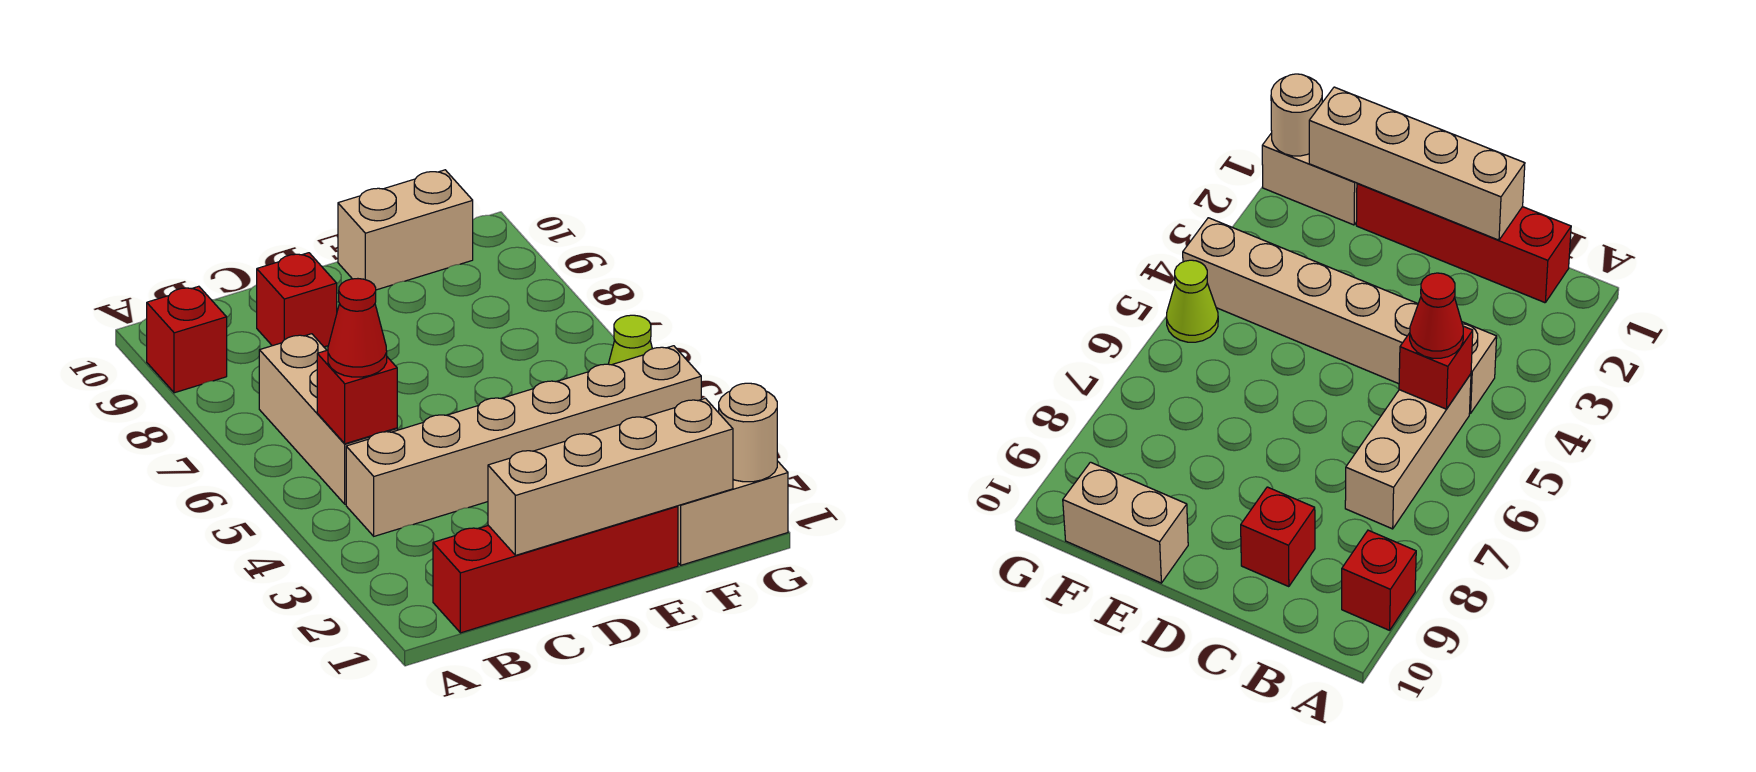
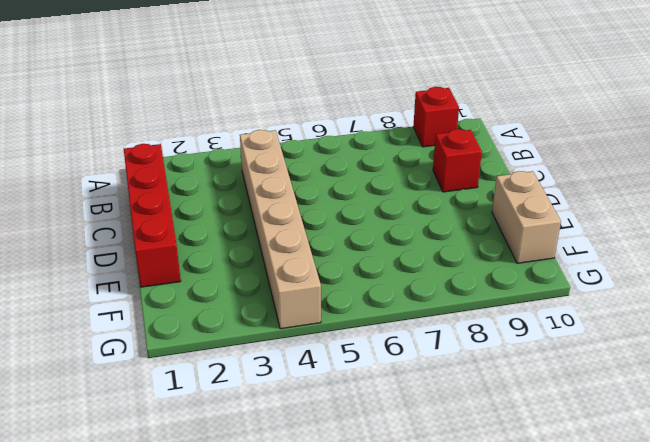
none -> tan 1x3 brick [259,334,397,504]
none -> tan 1x2 brick [678,461,788,565]
none -> lime 1x1 cone [609,315,652,365]

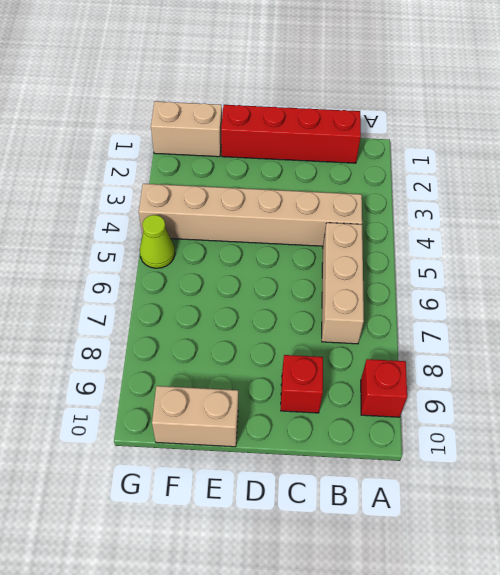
none -> red 1x1 brick [317,350,397,444]
none -> tan 1x4 brick [488,398,733,555]
none -> tan 1x1 round brick [719,383,777,482]

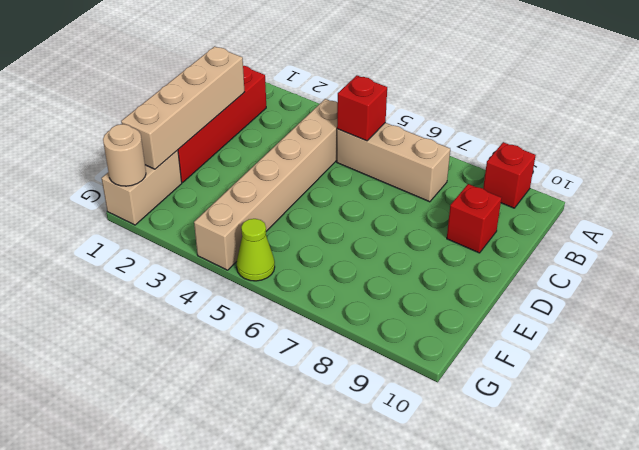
none -> tan 1x2 brick [338,170,473,290]
none -> red 1x1 cone [328,279,387,377]

